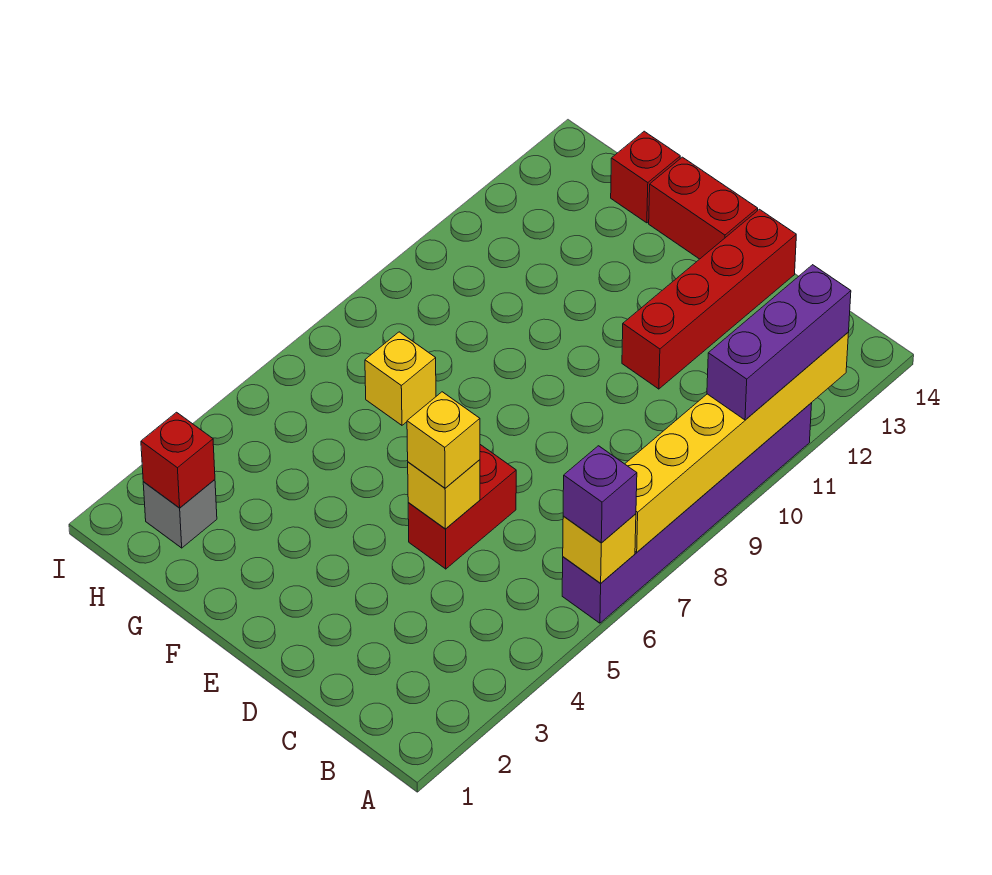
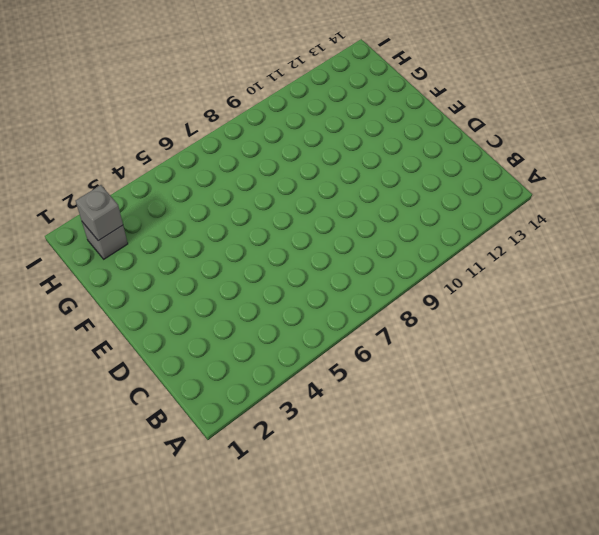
grey 1x1 brick [76,185,123,241] -> red 1x1 brick [141,412,215,508]
none -> purple 1x6 brick [562,403,812,623]
none -> red 1x2 brick [408,445,516,569]
none -> red 1x4 brick [622,209,796,389]

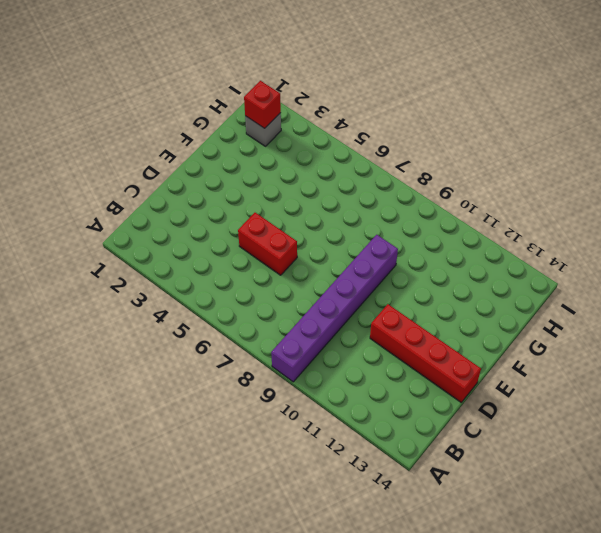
purple 1x6 brick [271,235,398,382] -> purple 1x6 brick turned to [562,403,812,623]
none -> red 1x2 brick [649,157,758,259]
none -> yellow 1x1 brick [365,332,436,425]
none -> red 1x1 brick [611,131,680,223]

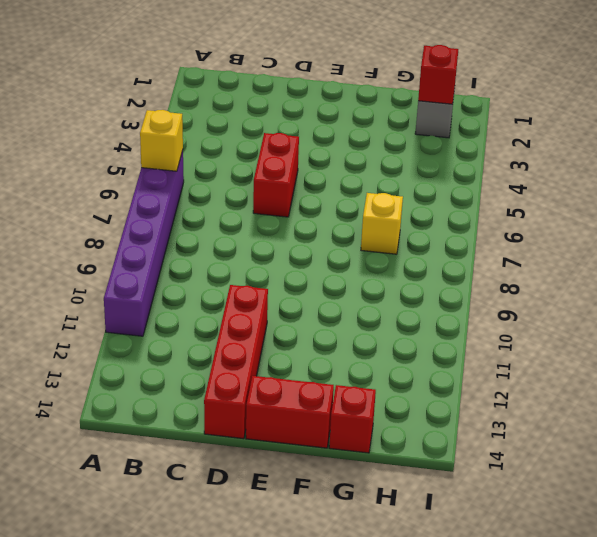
none -> yellow 1x6 brick [625,332,849,552]
none -> yellow 1x1 brick [408,460,480,529]
none -> purple 1x1 brick [563,446,637,543]

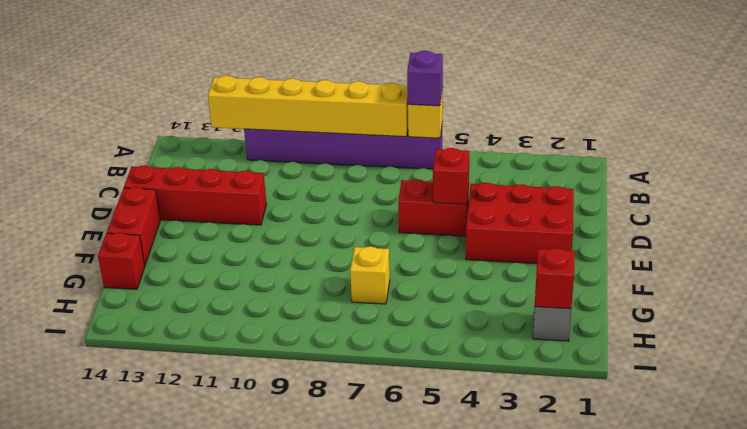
red 2x3 brick [466,183,574,263] -> none
red 1x1 brick [433,148,469,204] -> yellow 1x1 brick [408,460,480,529]
none -> purple 1x3 brick [707,265,851,420]
none -> yellow 1x1 brick [407,392,480,488]

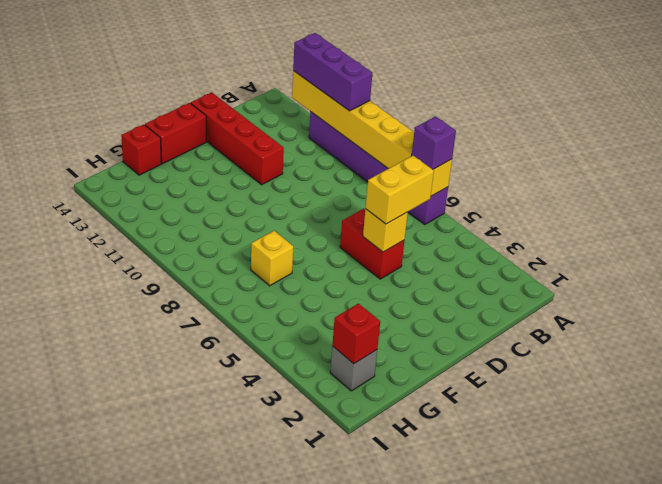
yellow 1x2 brick [366,156,434,224] -> yellow 1x1 brick [407,392,480,488]

